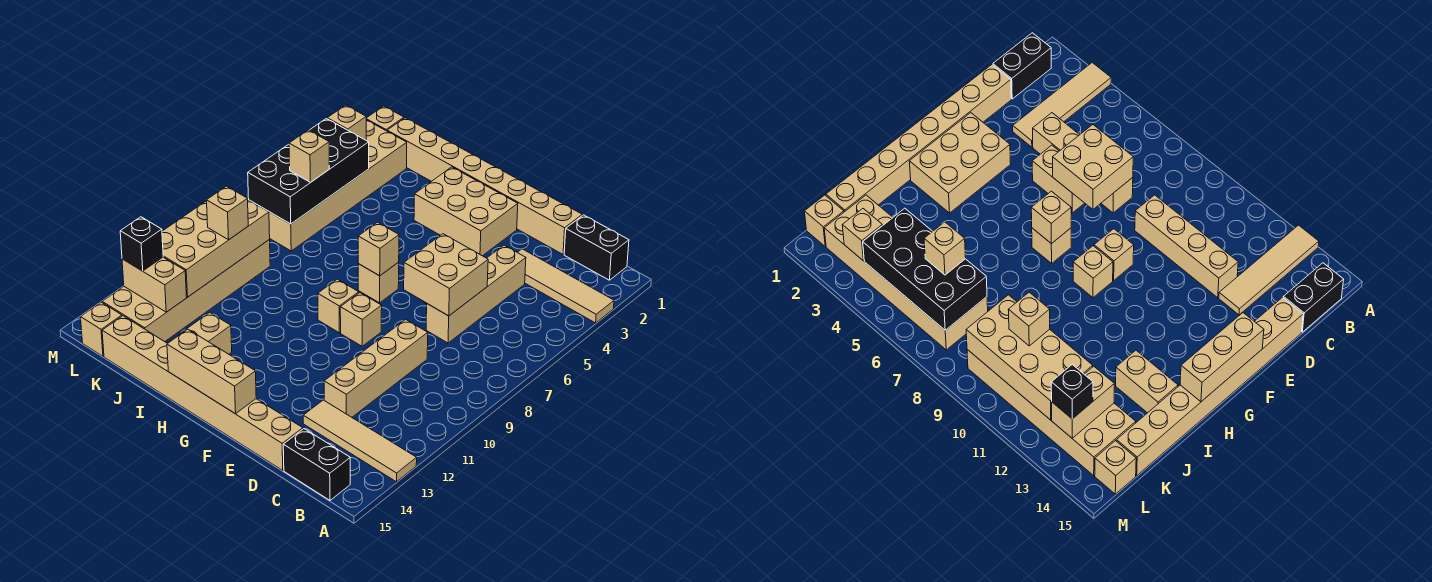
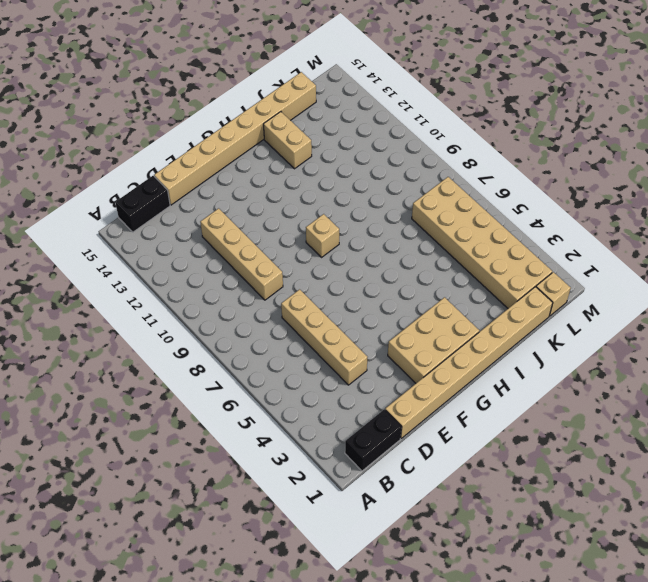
none -> tan 1x4 tile [517,249,614,323]
none -> tan 1x4 tile [303,400,417,482]
none -> tan 1x2 brick [1032,145,1084,213]

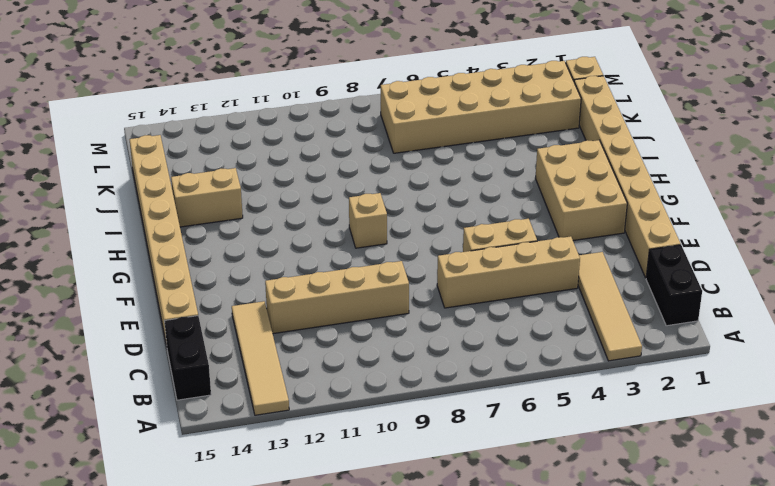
none -> tan 1x1 brick [340,293,382,346]
none -> tan 1x1 brick [358,262,399,303]
none -> tan 2x6 brick [102,239,270,342]

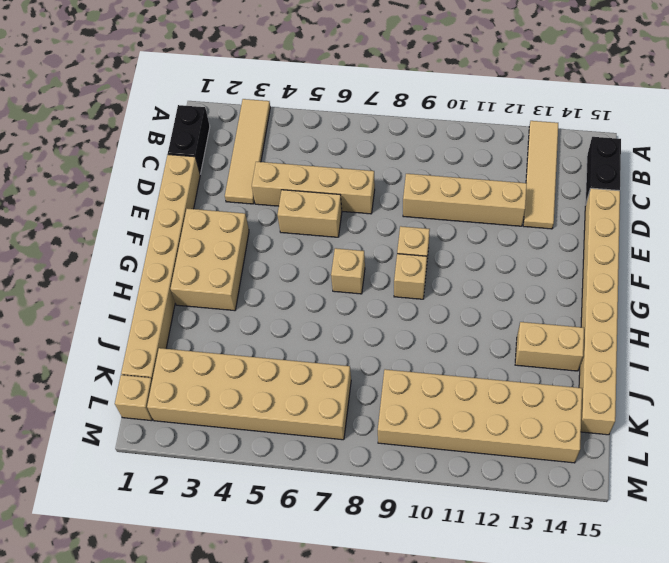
none -> tan 1x1 brick [81,302,122,356]
none -> tan 2x2 brick [404,234,488,316]
none -> tan 1x3 brick [167,329,256,414]

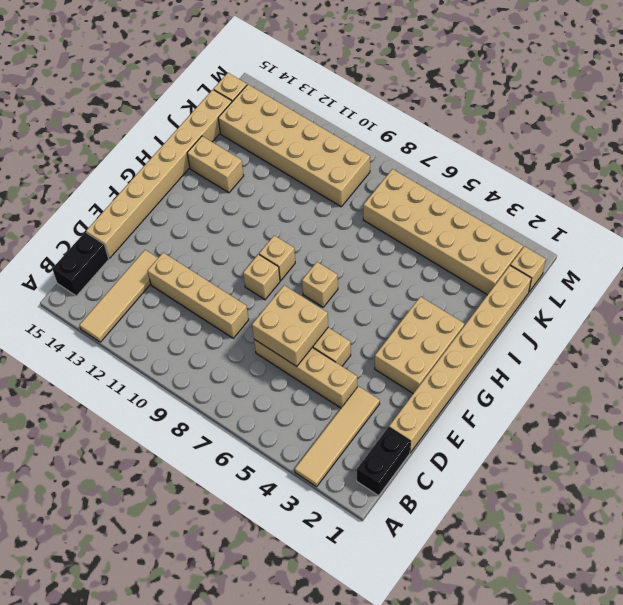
none -> tan 1x3 brick [167,329,256,414]
none -> tan 1x1 brick [358,222,399,276]
none -> black 2x4 brick [248,119,369,224]

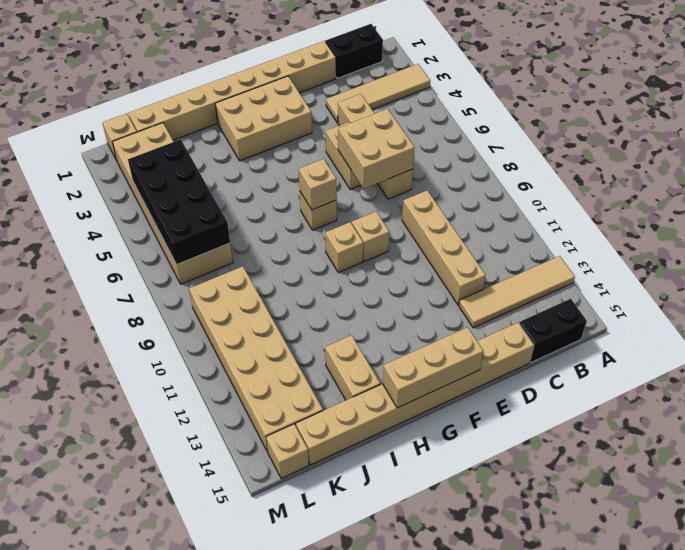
none -> tan 2x4 brick [162,200,270,297]
none -> tan 1x2 brick [122,257,187,312]
none -> tan 1x1 brick [327,105,366,140]

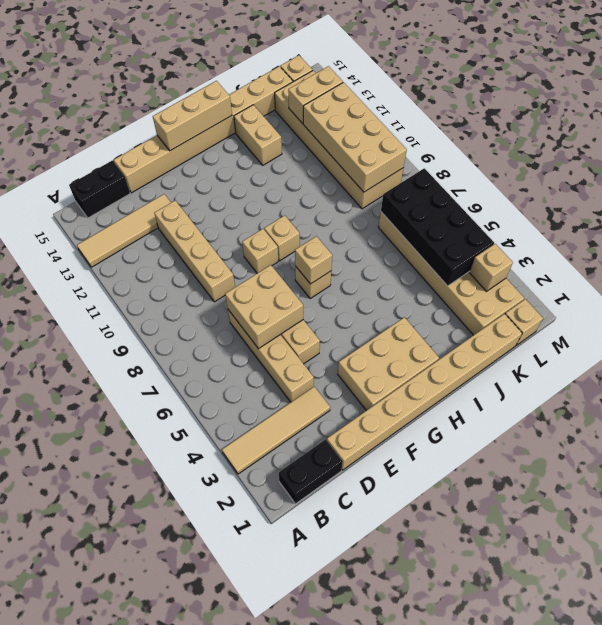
none -> tan 1x1 brick [289,130,329,182]
none -> tan 1x1 brick [207,186,248,240]
none -> black 1x1 brick [120,217,163,271]

